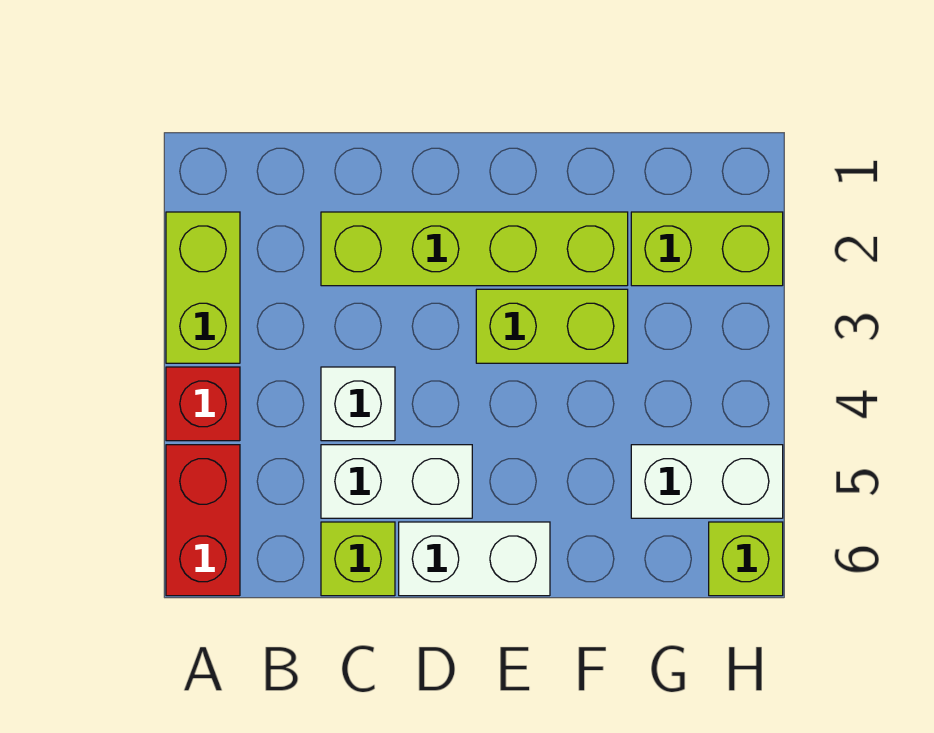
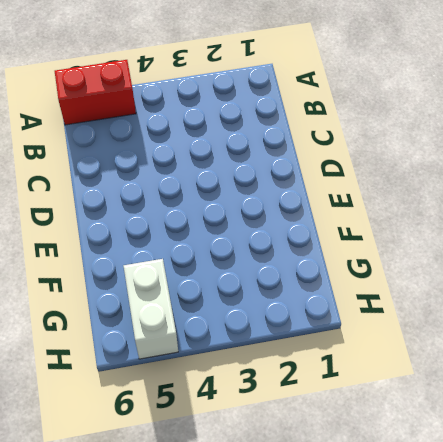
none -> lime 1x2 brick [166,212,240,363]
none -> red 1x1 brick [166,367,240,441]
none -> lime 1x4 brick [321,212,628,286]

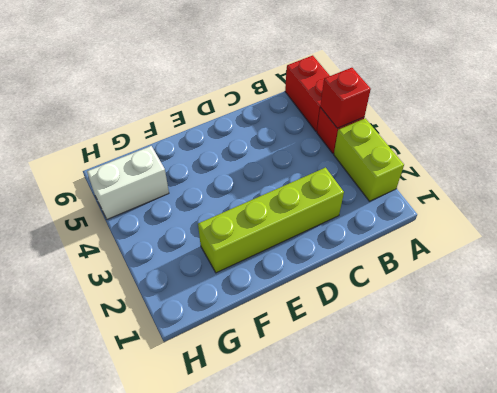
red 1x1 brick [320,68,371,128] -> none
none -> white 1x1 brick [321,367,395,441]
none -> white 1x2 brick [321,445,472,518]
none -> lime 1x1 brick [321,522,395,596]

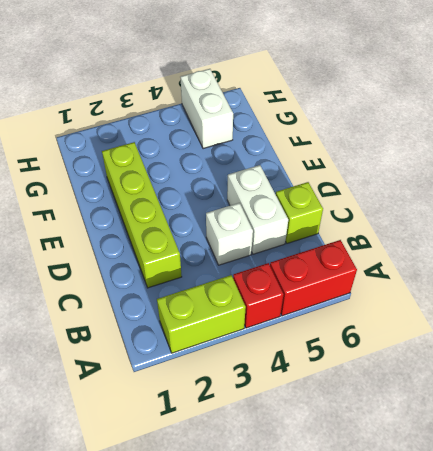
none -> white 1x2 brick [399,522,550,596]
none -> lime 1x2 brick [476,289,628,363]
none -> lime 1x2 brick [631,212,783,286]

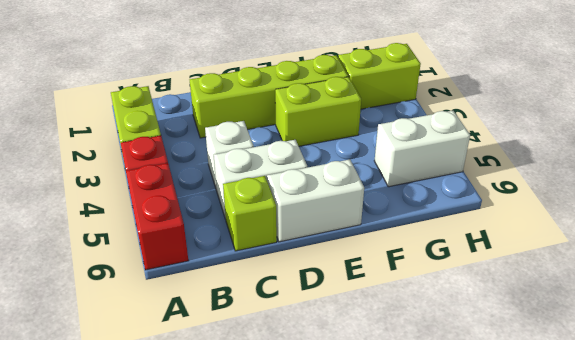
none -> lime 1x1 brick [709,522,783,596]

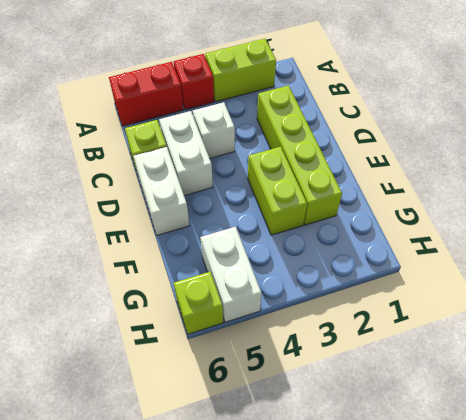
none -> lime 1x2 brick [631,212,783,286]

